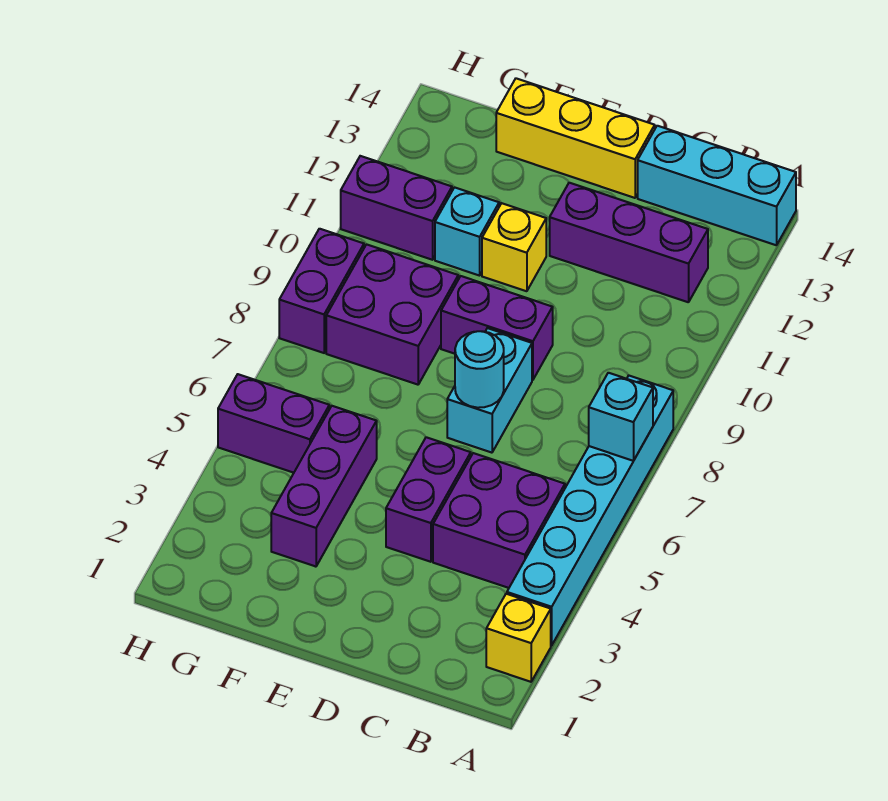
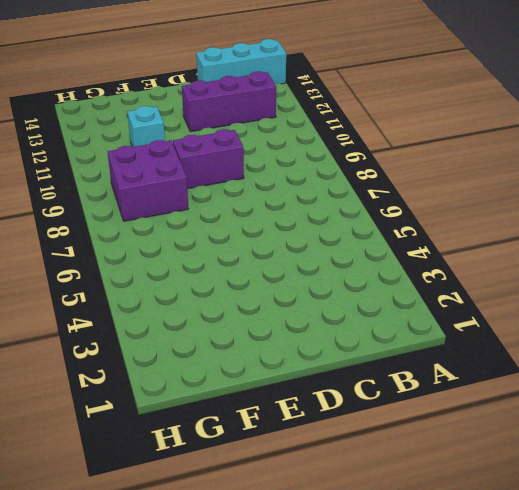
none -> yellow 1x1 brick [486,594,551,682]
none -> cyan 1x6 brick [507,375,673,645]
none -> purple 2x2 brick [433,453,565,588]

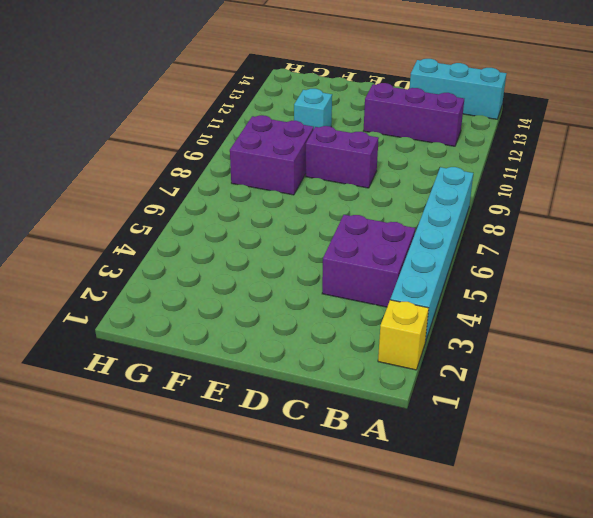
none -> purple 1x2 brick [386,437,471,562]
none -> cyan 1x2 brick [447,328,532,453]
none -> yellow 1x3 brick [496,78,655,198]

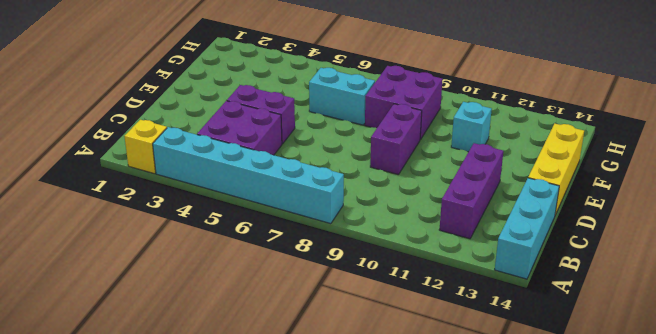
cyan 1x2 brick [309,68,375,125] -> cyan 1x2 brick moved to [447,328,532,453]
none -> yellow 1x1 brick [482,203,546,291]
none -> purple 1x3 brick [271,406,377,567]
none -> purple 1x2 brick [218,374,329,473]

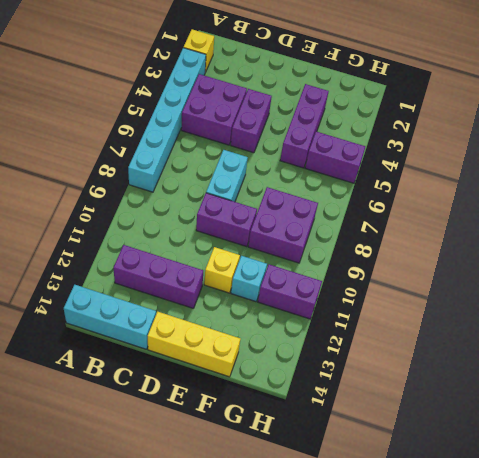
none -> purple 1x2 brick [279,229,364,353]
none -> cyan 1x1 brick [589,373,653,461]
none -> cyan 1x1 round brick [455,331,504,408]

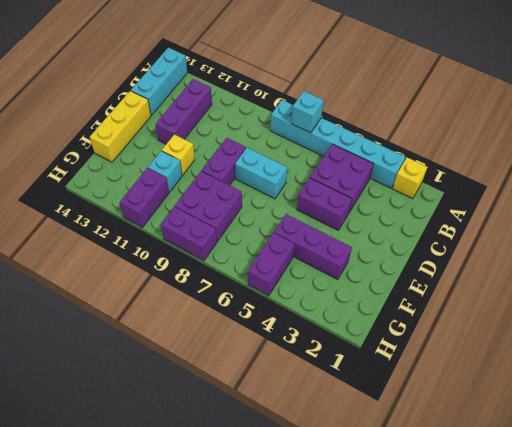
none -> cyan 1x1 round brick [455,331,504,408]

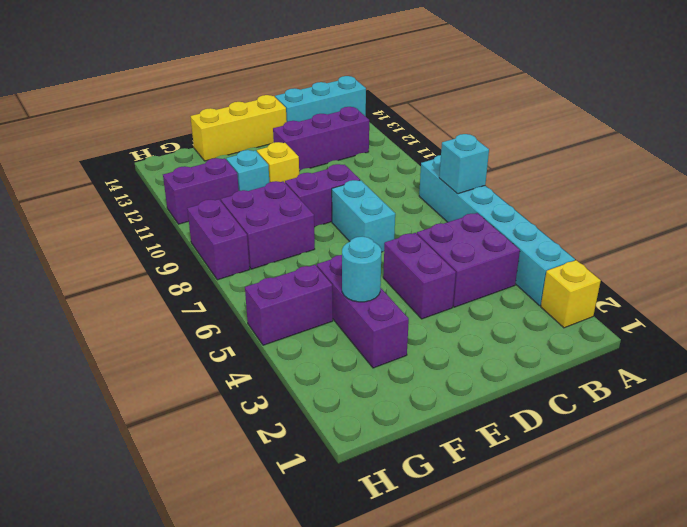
cyan 1x1 round brick [342,237,381,302] -> cyan 1x1 round brick moved to [455,331,504,408]

